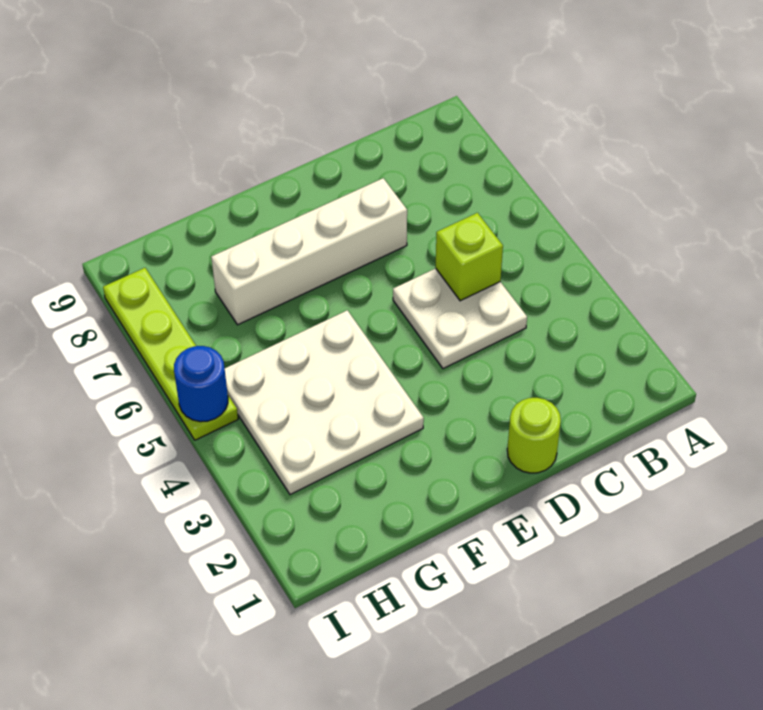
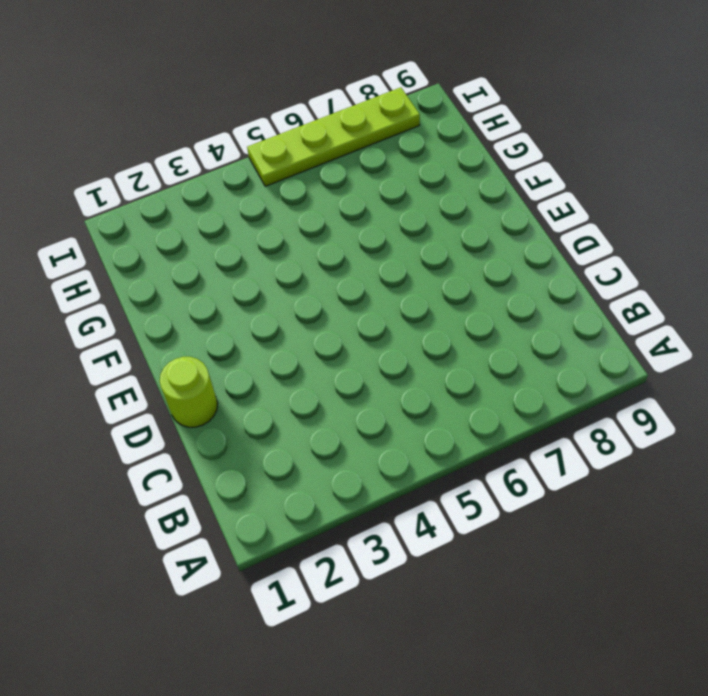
none -> white 2x2 plate [393,268,527,369]
none -> white 1x4 brick [211,178,407,325]

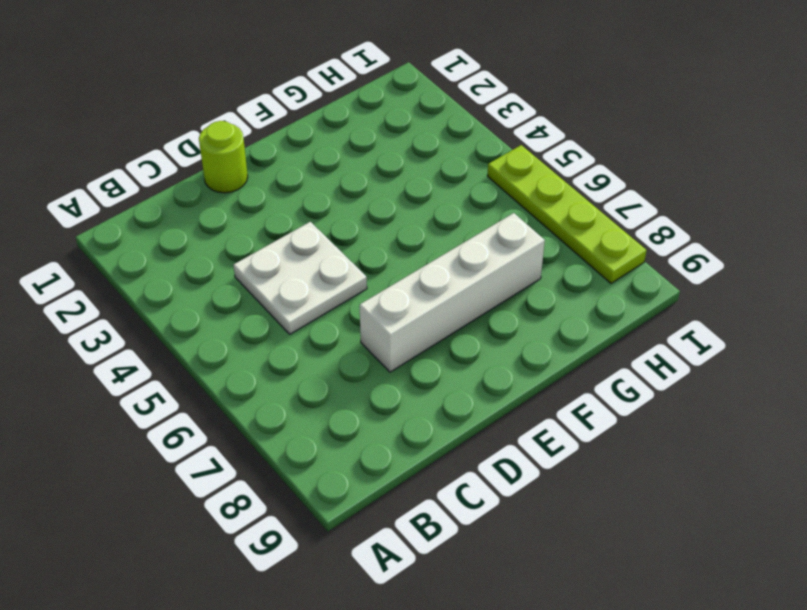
none -> white 3x3 plate [225,310,424,495]
none -> lime 1x1 brick [436,213,503,301]

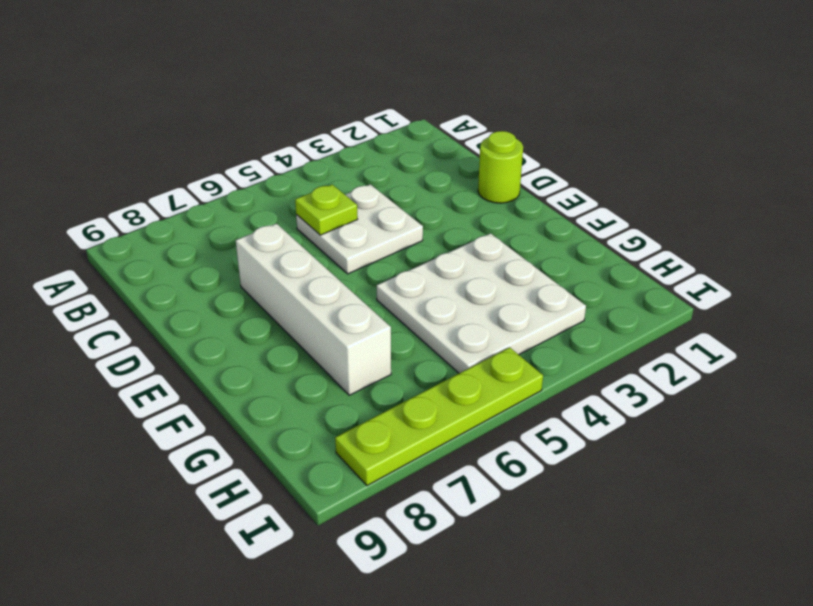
lime 1x1 plate [295,185,358,235] -> lime 1x1 brick [436,213,503,301]
none -> blue 1x1 round brick [174,346,228,422]

